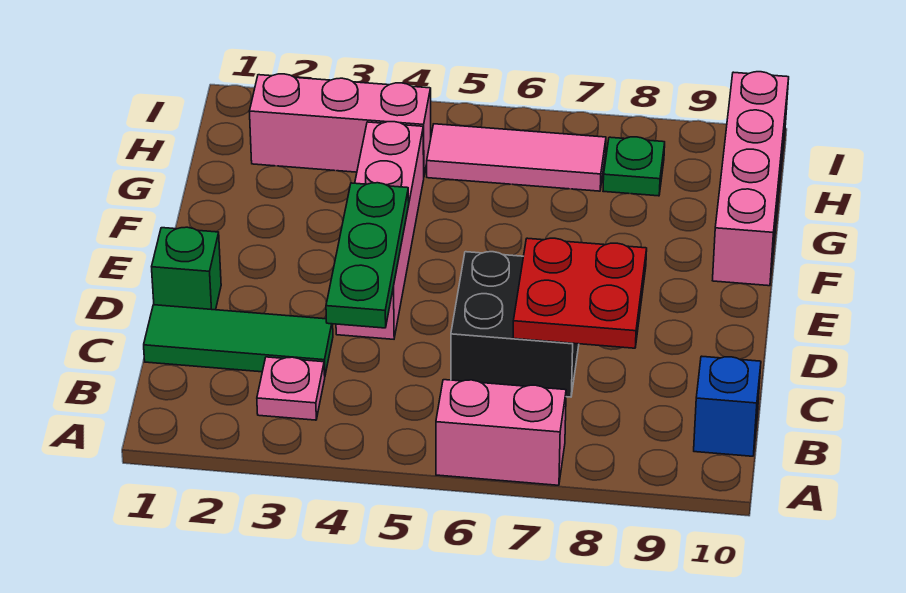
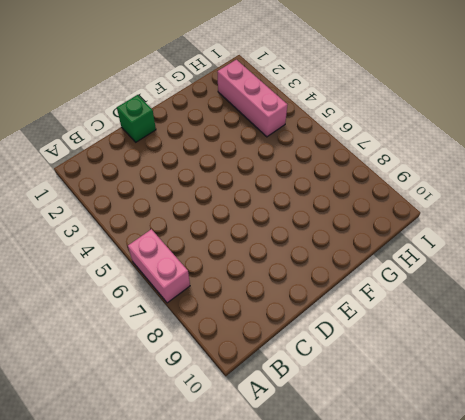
none -> pink 1x1 plate [257,357,325,420]
none -> blue 1x1 brick [694,356,761,456]
none -> green 1x3 tile [144,305,333,375]

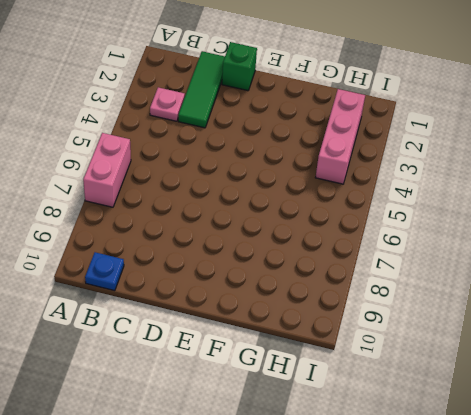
blue 1x1 plate [85,252,124,291] -> blue 1x1 brick [694,356,761,456]
none -> black 2x2 brick [451,252,579,397]
none -> pink 1x4 brick [336,122,424,339]
none -> pink 1x4 brick [712,72,789,286]

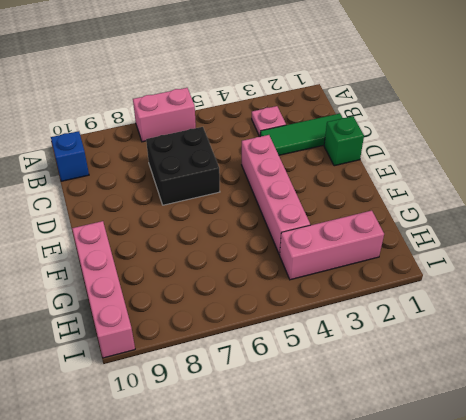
none -> pink 1x3 tile [427,124,606,191]
none -> green 1x1 plate [603,137,665,196]
none -> green 1x3 plate [326,183,409,328]

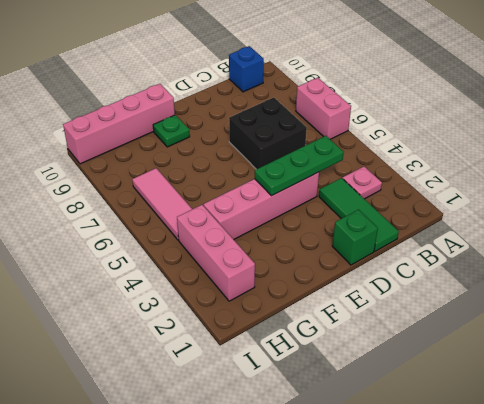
green 1x1 plate [153,115,190,147] -> green 1x1 plate moved to [603,137,665,196]
none -> red 2x2 plate [513,238,647,348]

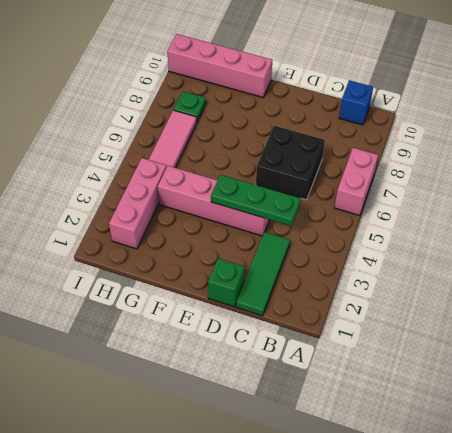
none -> pink 1x1 plate [257,357,325,420]
none -> red 2x2 plate [513,238,647,348]

